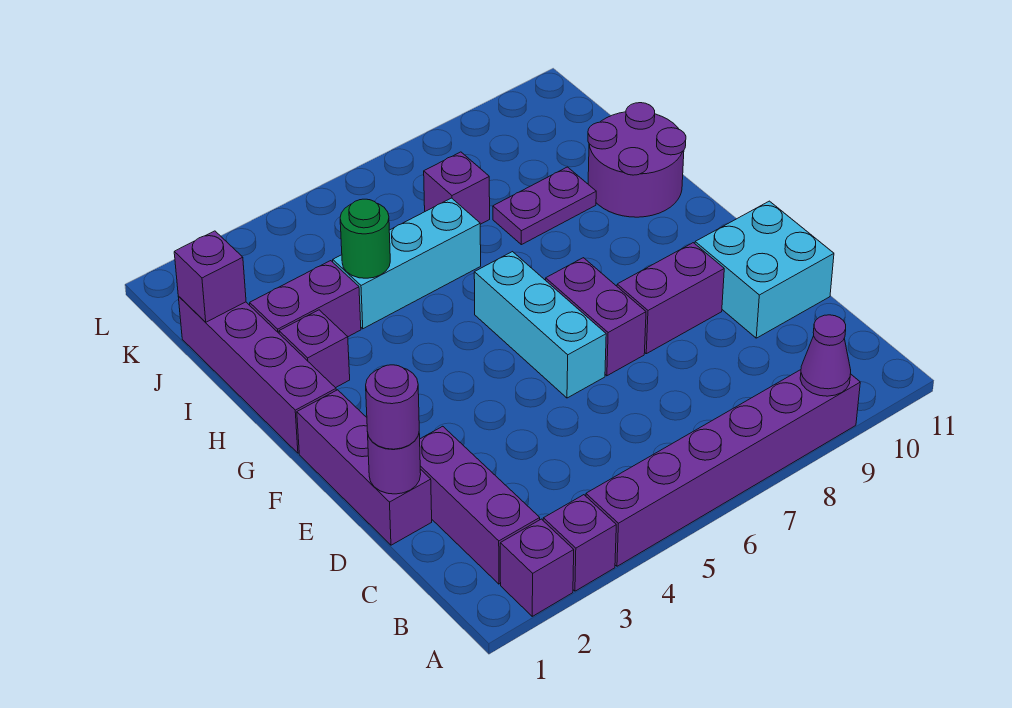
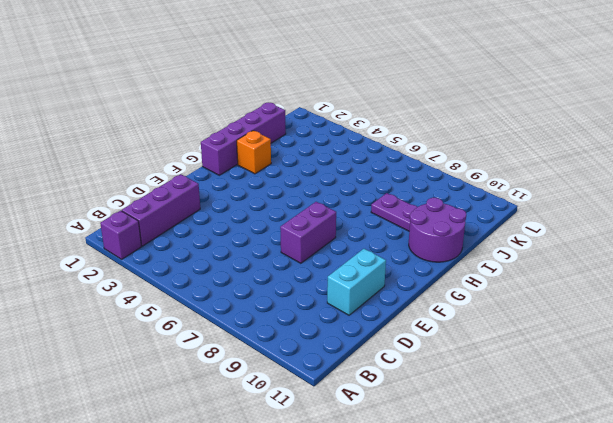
cyan 1x2 brick [327,249,386,315] -> cyan 2x2 brick [695,201,834,338]
orange 1x1 brick [237,131,271,174] -> purple 1x1 brick [279,310,350,388]
none -> purple 1x1 brick [543,495,616,591]
none -> purple 1x6 brick [586,370,860,566]
none -> purple 1x3 brick [297,390,432,545]

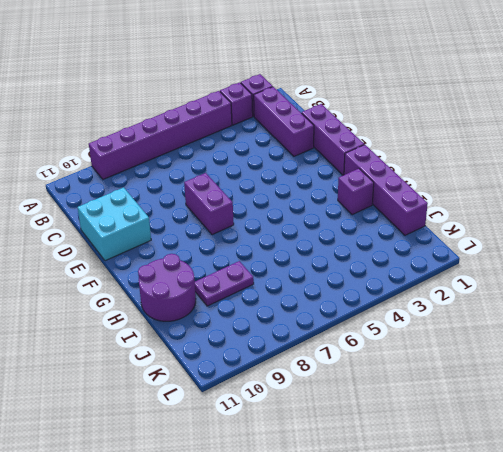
none -> cyan 1x3 brick [474,252,606,398]
none -> purple 1x2 brick [617,243,724,354]
none -> purple 1x2 brick [250,261,361,337]

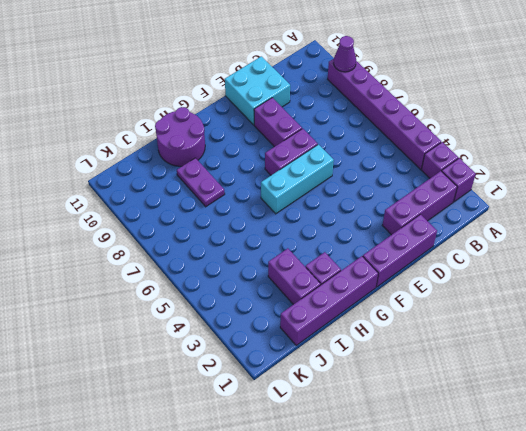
none -> cyan 1x3 brick [333,198,481,329]
none -> purple 1x1 brick [424,152,490,224]
none -> purple 1x1 round brick [368,434,421,494]

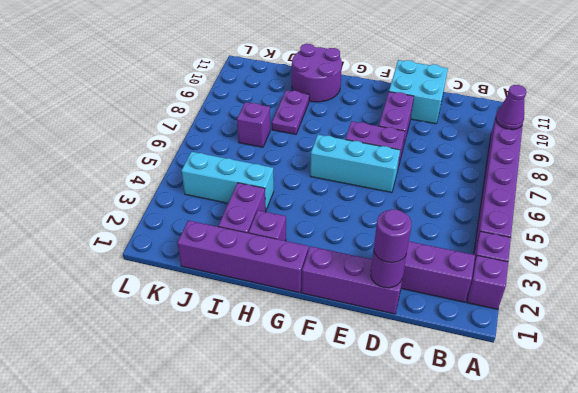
cyan 1x3 brick [181,152,274,210] -> cyan 1x3 brick turned to [333,198,481,329]
none -> green 1x1 round brick [340,199,390,278]
none -> purple 1x1 brick [174,231,246,322]

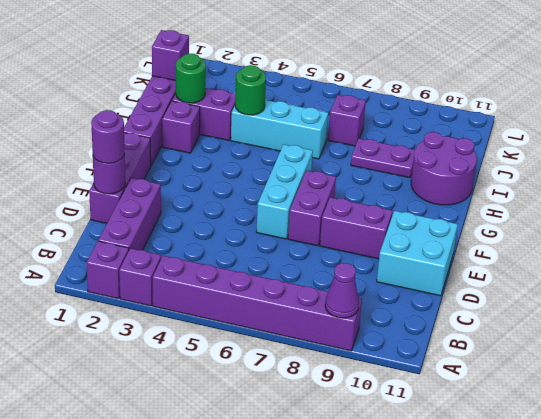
green 1x1 round brick [176,54,206,103] -> none

